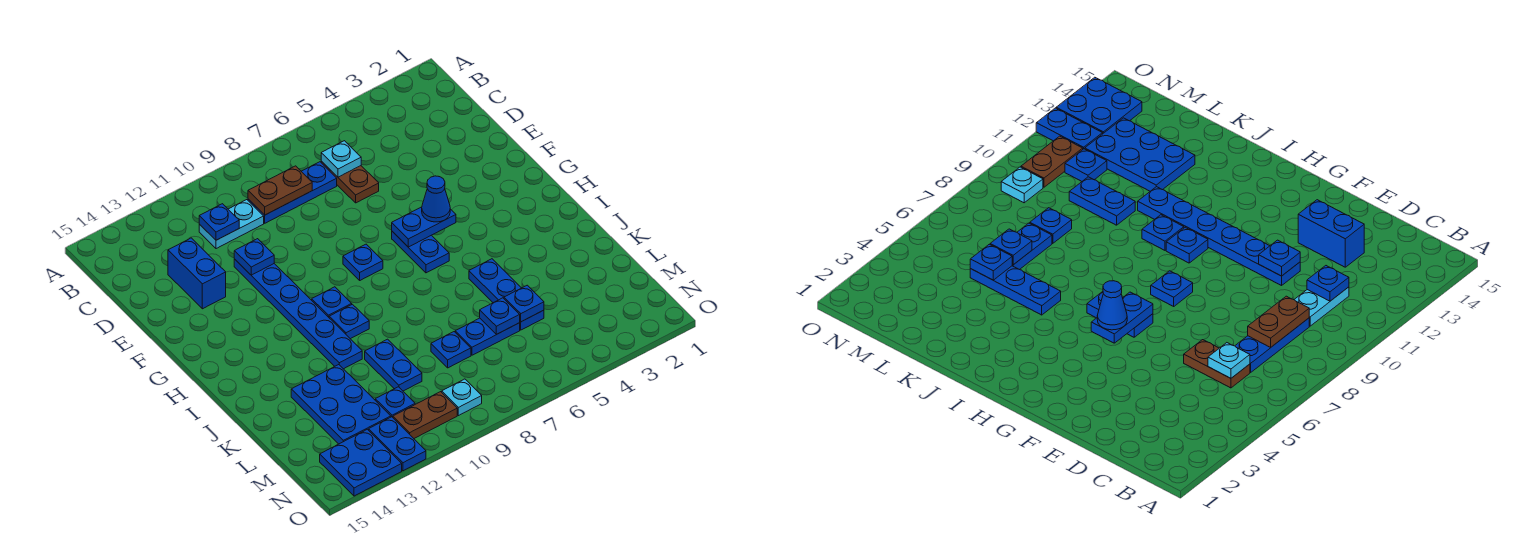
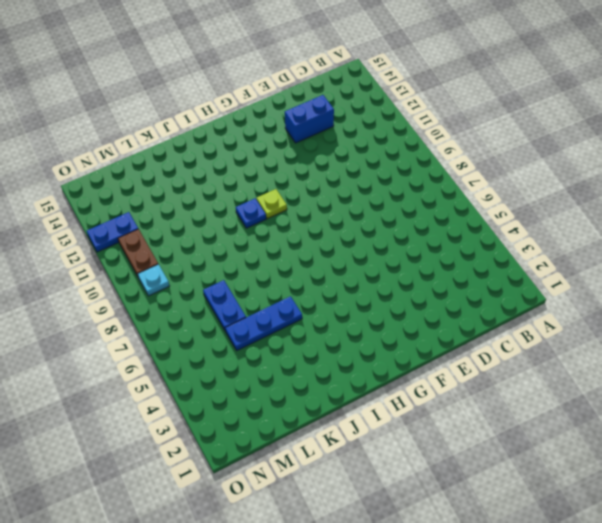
lime 1x1 plate [257,189,287,219] -> blue 1x1 plate [312,287,352,317]
none -> brown 1x2 plate [321,161,379,203]
none -> blue 1x3 plate [248,162,337,223]
none -> cyan 1x2 plate [199,200,264,249]

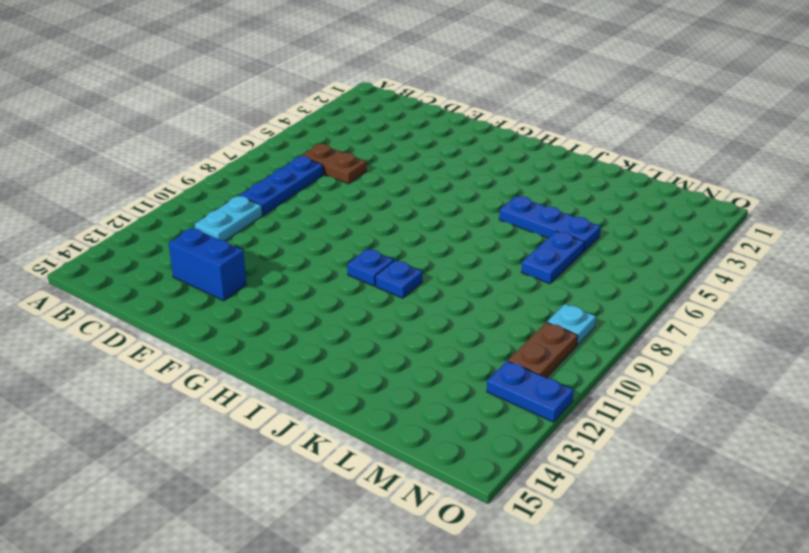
none -> blue 1x6 plate [234,259,362,369]
none -> blue 1x2 plate [392,231,449,273]
none -> blue 1x1 plate [343,244,383,280]

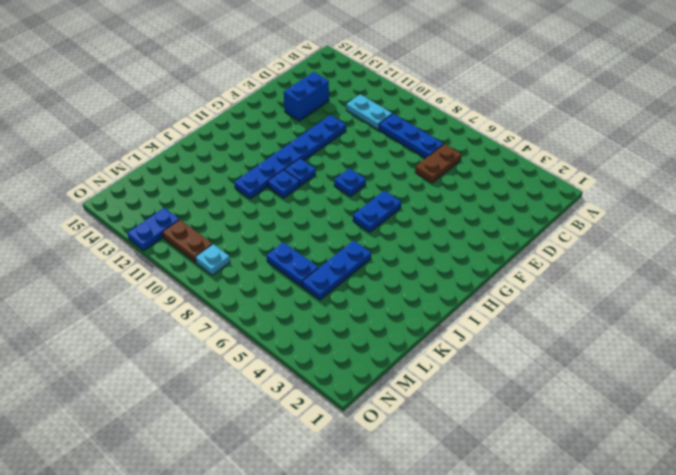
none -> blue 1x2 plate [365,339,422,391]
none -> blue 2x3 plate [291,365,391,444]
none -> blue 1x1 plate [431,332,471,368]

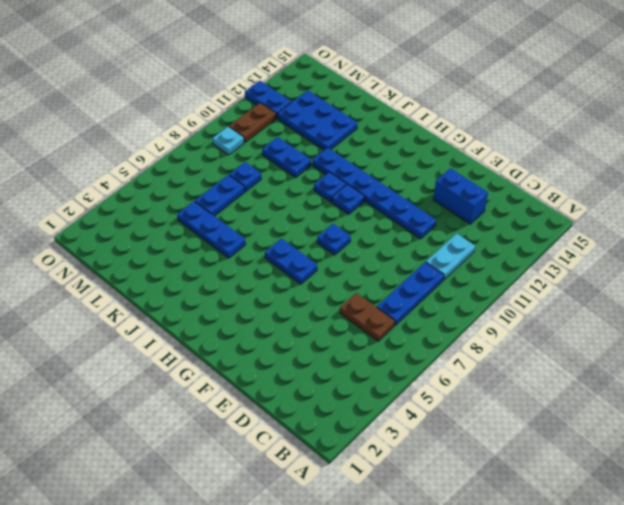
none -> blue 1x1 plate [375,387,415,417]
none -> blue 2x2 plate [320,429,402,496]
none -> cyan 1x1 plate [321,141,361,177]

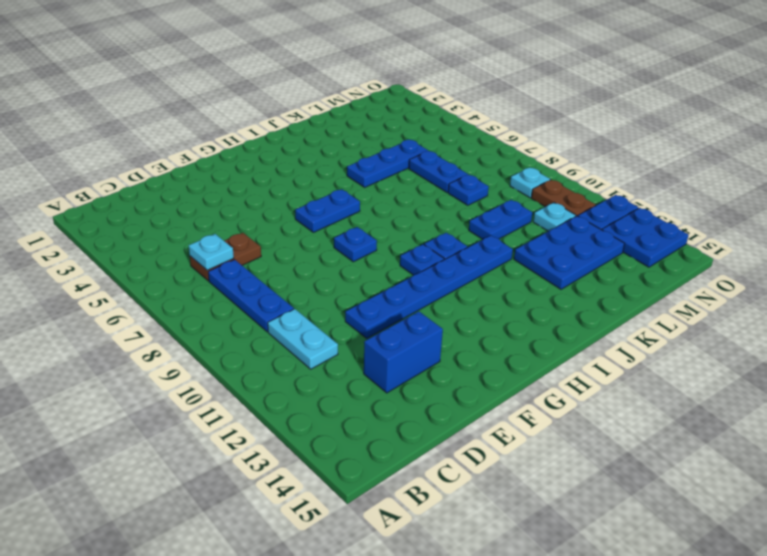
cyan 1x1 plate [533,203,576,231] -> blue 1x1 plate [375,387,415,417]
none -> brown 1x2 plate [248,166,312,215]
none -> blue 1x1 plate [199,204,239,240]
none -> blue 1x1 plate [234,239,274,275]

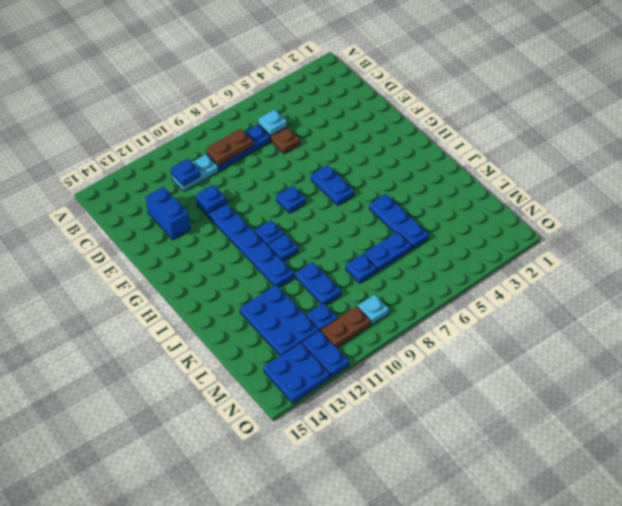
none -> blue 1x2 plate [392,207,456,247]
none -> blue 1x1 plate [504,285,544,322]
none -> blue 1x1 plate [480,298,520,335]

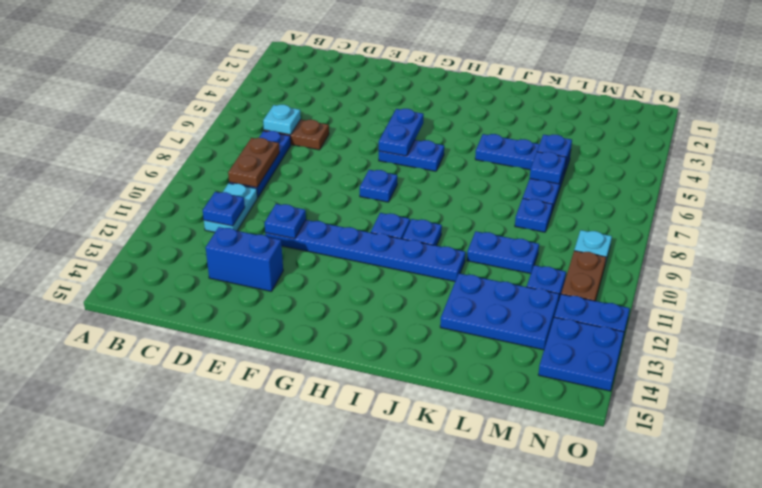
none -> blue 1x1 cone [422,176,450,222]

